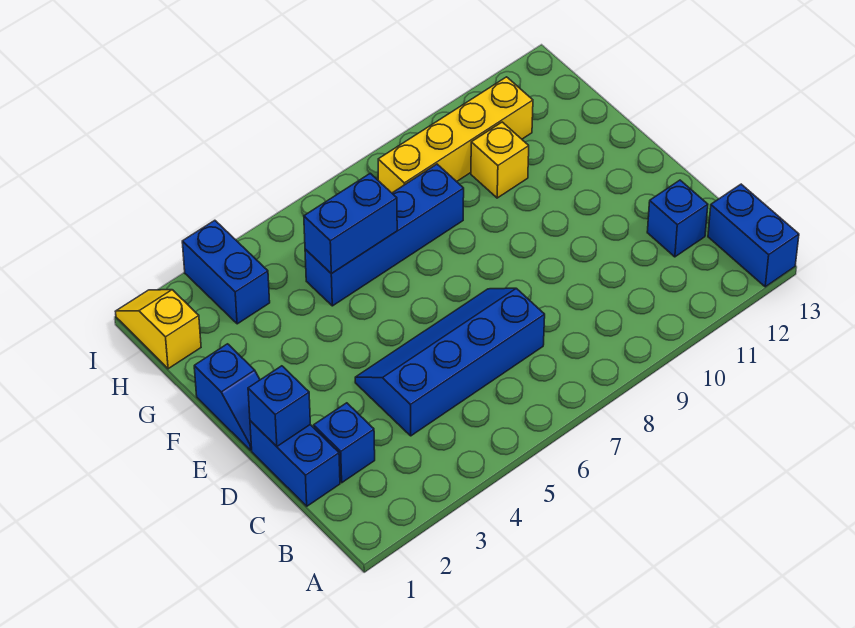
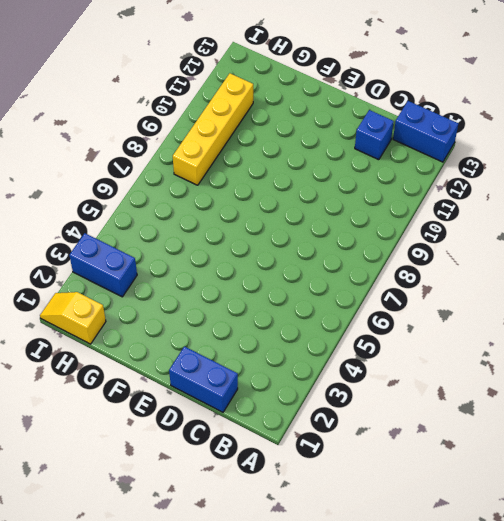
none -> blue 1x1 brick [314,403,375,483]
none -> blue 2x4 slope [355,288,545,436]
none -> blue 1x2 slope [194,344,260,450]

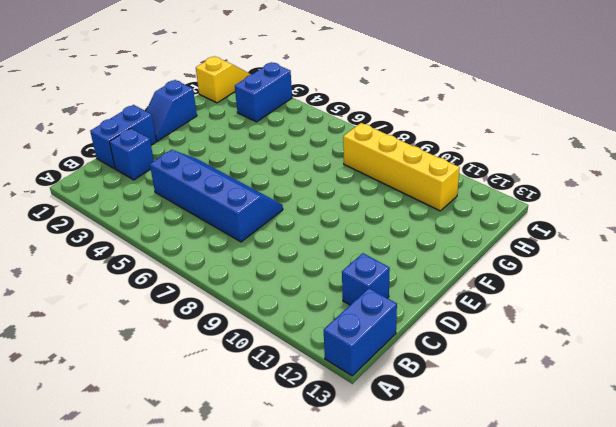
none -> blue 1x4 brick [305,164,464,306]
none -> yellow 1x1 brick [471,122,529,198]
none -> blue 1x1 brick [248,366,310,446]

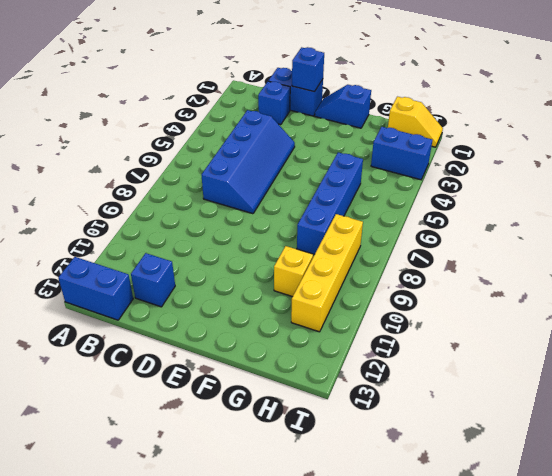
none -> blue 1x2 brick [304,173,397,274]

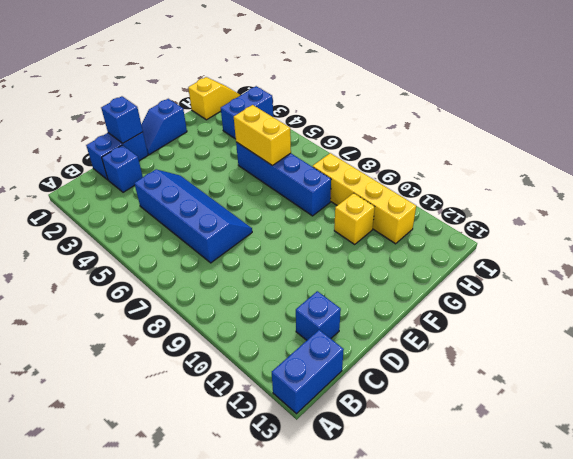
yellow 1x2 brick [234,105,291,165] -> blue 1x2 brick [304,173,397,274]

